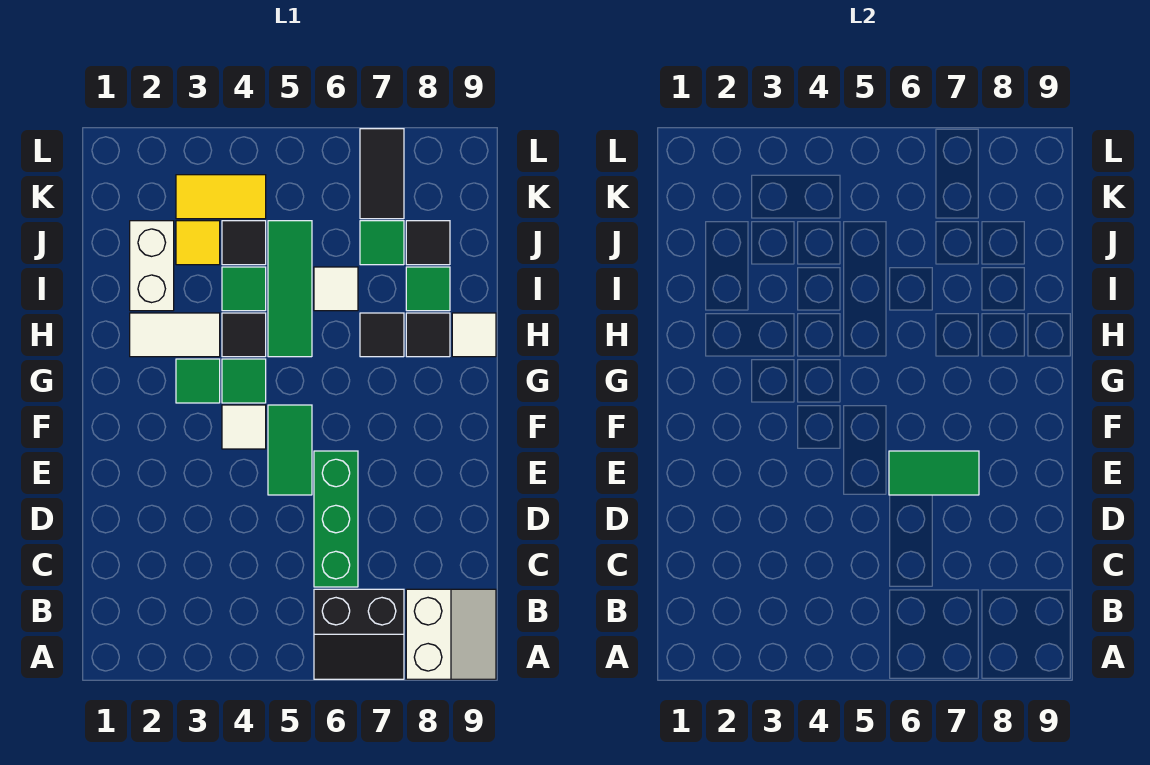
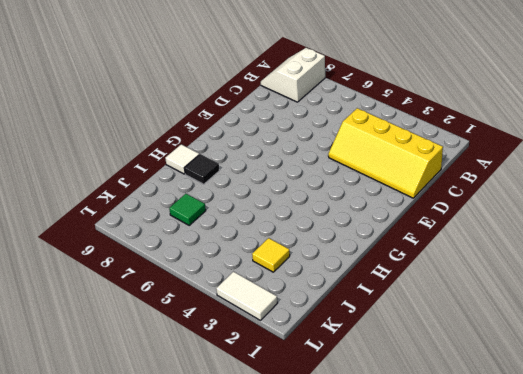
yellow 2x4 slope [328,108,443,198] -> none
white 1x2 tile [216,272,278,320] -> white 1x2 tile moved to [130,313,220,357]
none -> black 2x2 slope [314,589,404,679]
none -> green 1x3 brick [314,451,358,587]
none -> green 1x2 tile [268,405,312,495]

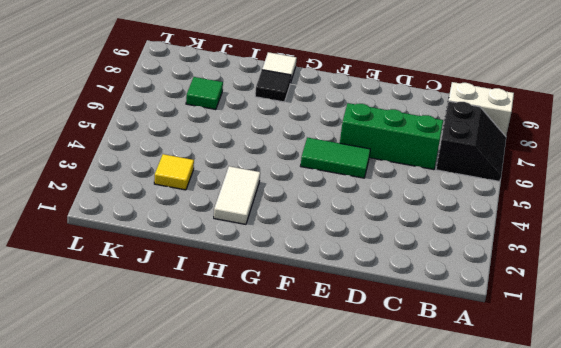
none -> white 1x1 tile [222,405,266,449]
none -> green 1x1 tile [176,359,220,403]
none -> green 1x1 tile [222,359,266,403]

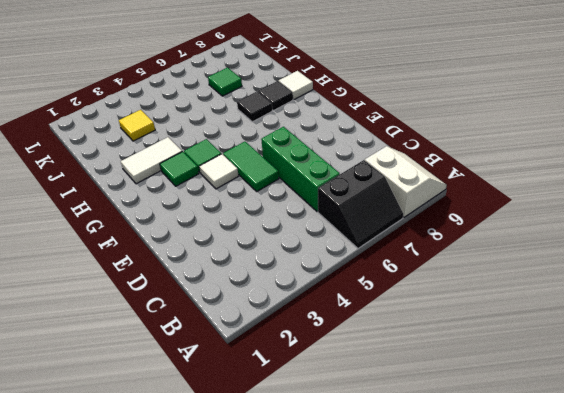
none -> black 1x1 tile [222,313,266,357]
none -> green 1x3 tile [268,221,312,357]
none -> white 1x2 brick [130,221,174,311]

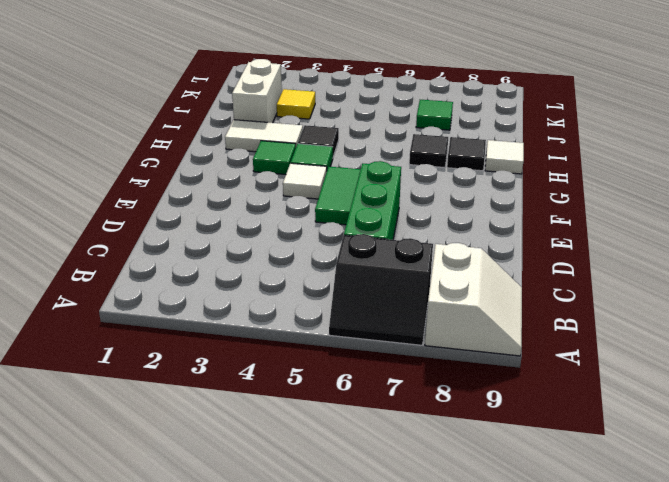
none -> green 1x3 tile [268,221,312,357]
none -> green 1x1 tile [222,267,266,311]
none -> white 1x1 tile [314,267,358,311]

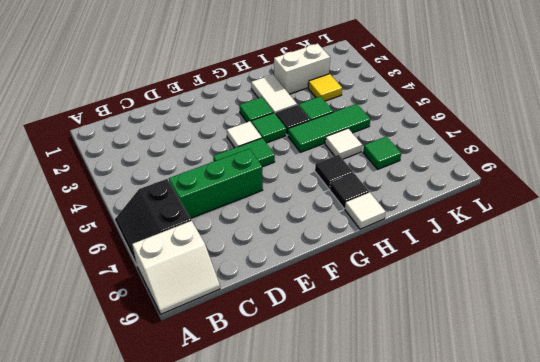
none -> green 1x1 tile [406,267,450,311]
none -> black 1x1 tile [222,221,266,265]
none -> black 1x1 tile [406,221,450,265]

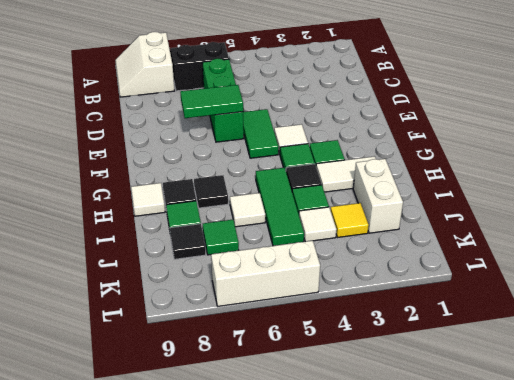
white 1x1 tile [299,207,337,241] -> black 1x1 tile [222,221,266,265]
white 1x3 brick [211,241,320,306] -> black 1x2 tile [360,129,404,219]
none -> yellow 1x2 tile [176,175,266,219]

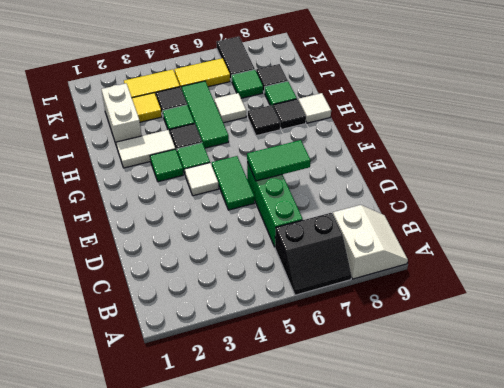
yellow 1x2 tile [174,58,230,90] -> none

